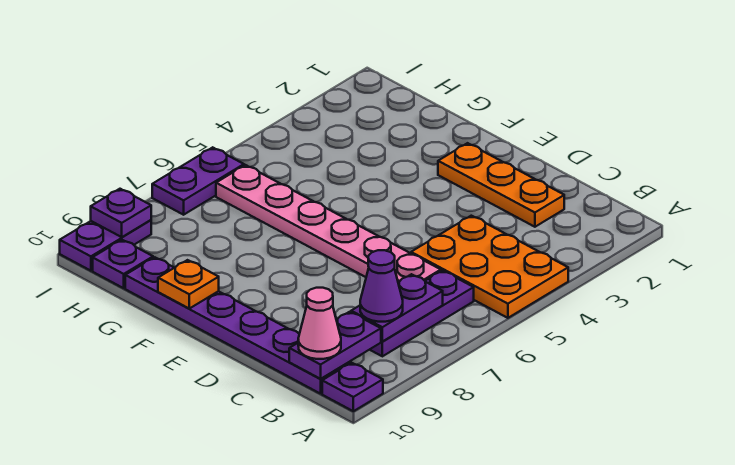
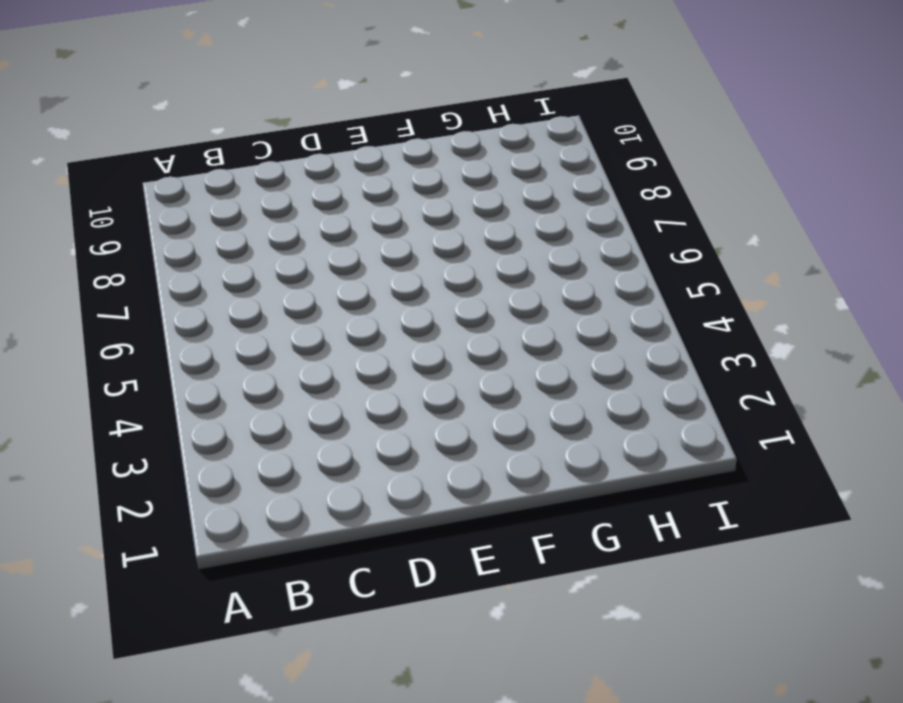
none -> orange 2x3 plate [411,216,568,318]
none -> purple 1x1 plate [322,363,383,411]
none -> purple 1x3 plate [370,271,474,356]

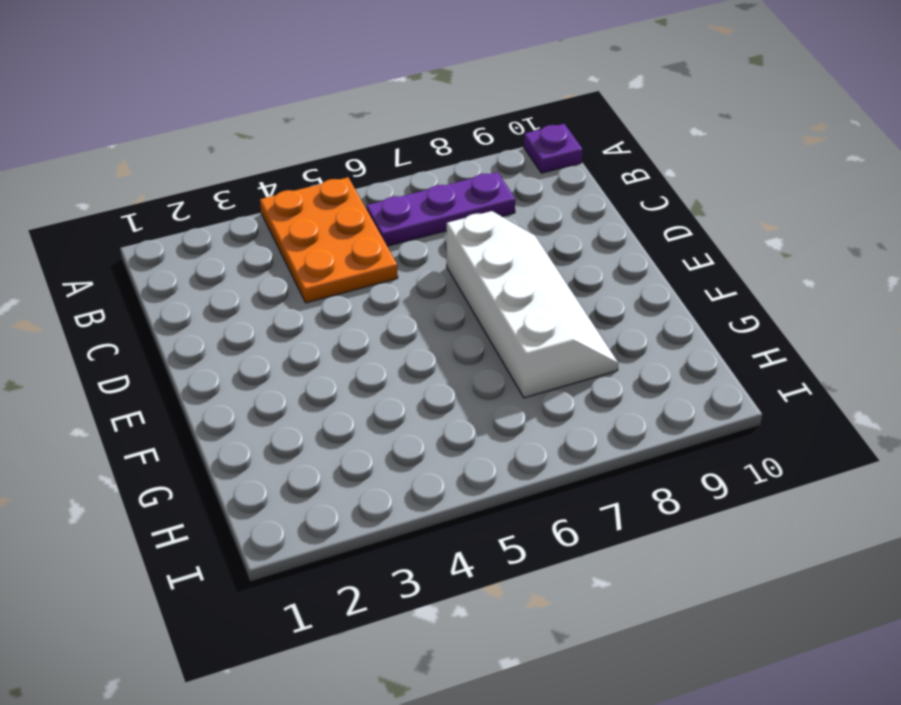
white 2x4 slope [447,211,618,398] -> none
none -> purple 1x6 plate [125,257,350,394]
none -> orange 1x3 plate [438,143,564,227]
none -> pink 1x6 plate [216,165,441,282]

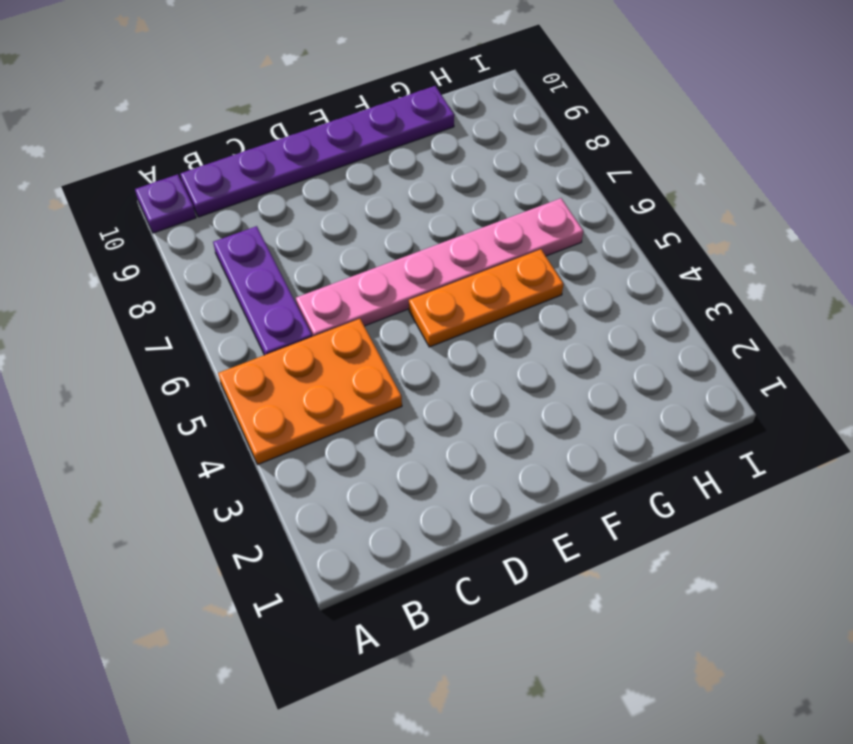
orange 1x3 plate [409,249,563,347] -> orange 1x3 plate moved to [438,143,564,227]
none -> purple 1x1 plate [93,240,153,288]
none -> purple 1x2 plate [152,147,244,215]
none -> purple 1x2 plate [60,220,151,271]

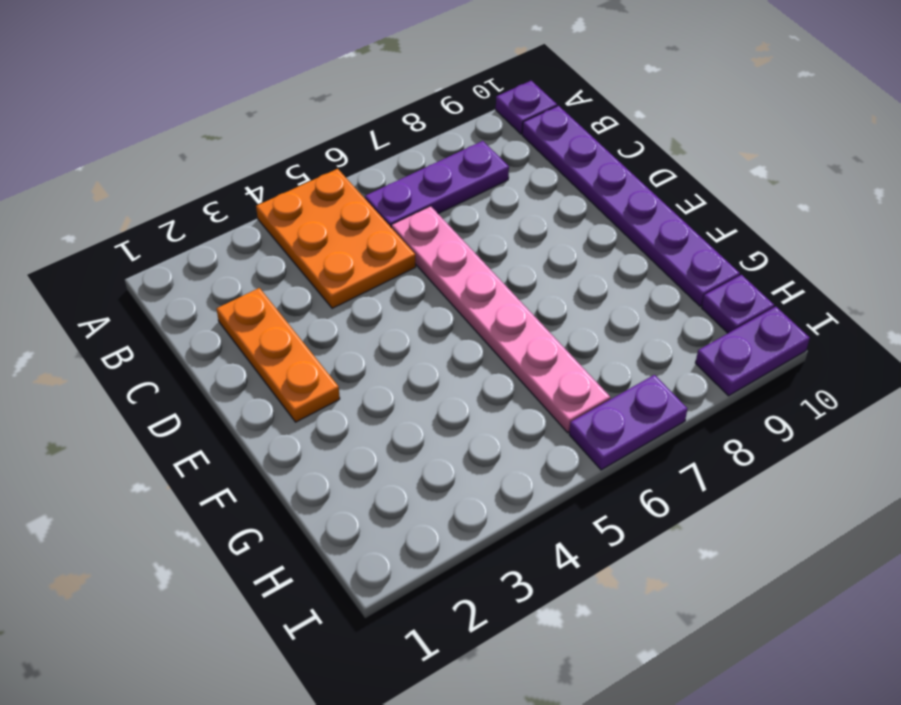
none -> purple 1x2 plate [351,274,443,342]
none -> purple 1x2 plate [289,312,381,379]
none -> orange 1x1 plate [158,260,219,309]

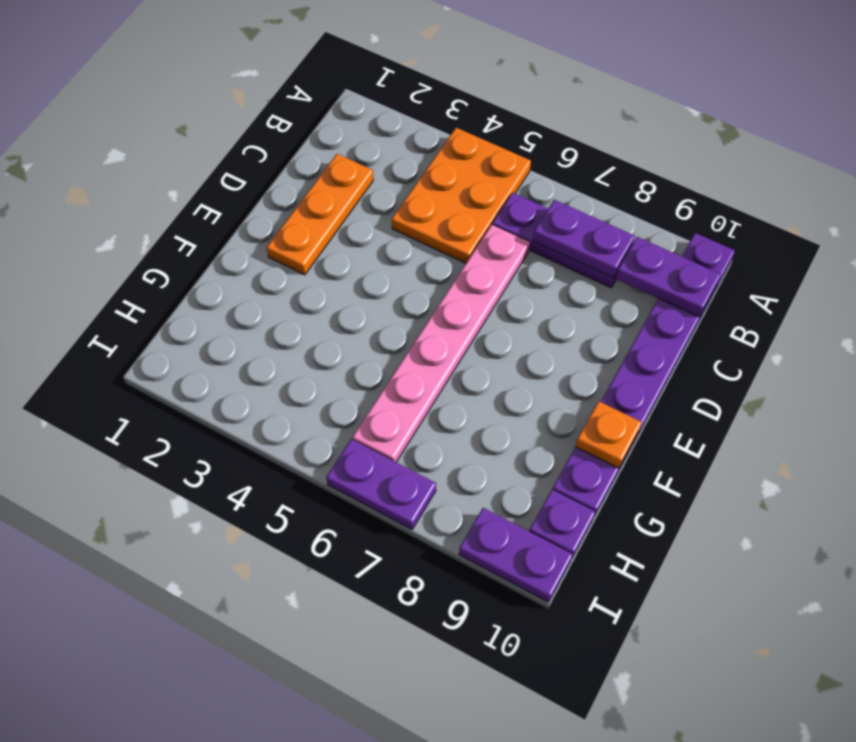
none -> purple 1x1 plate [91,189,151,237]
none -> purple 1x1 cone [360,250,403,322]
none -> pink 1x1 cone [298,288,341,359]

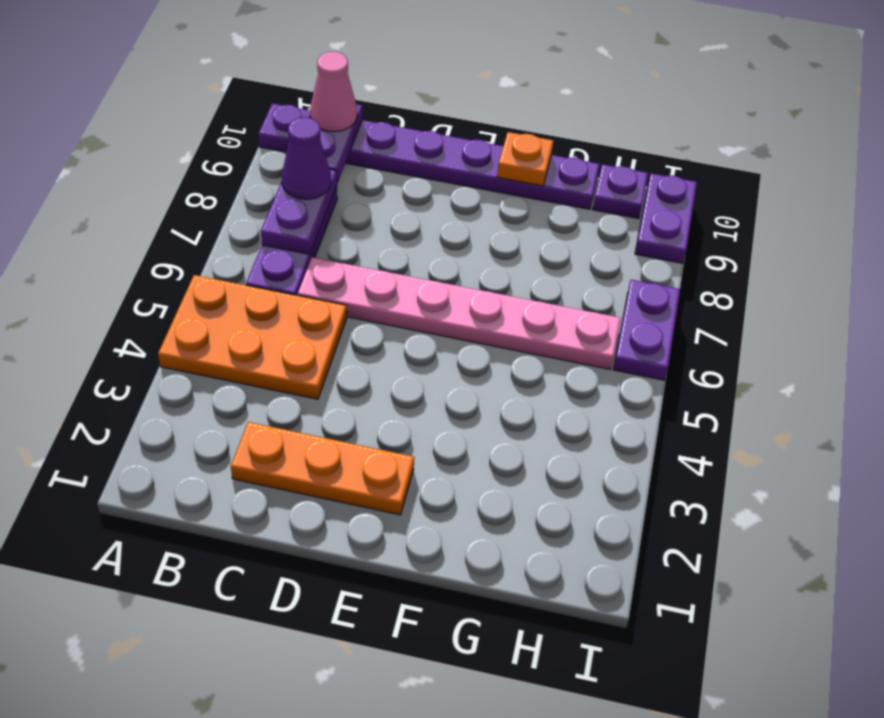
none -> purple 1x1 plate [91,189,151,237]

